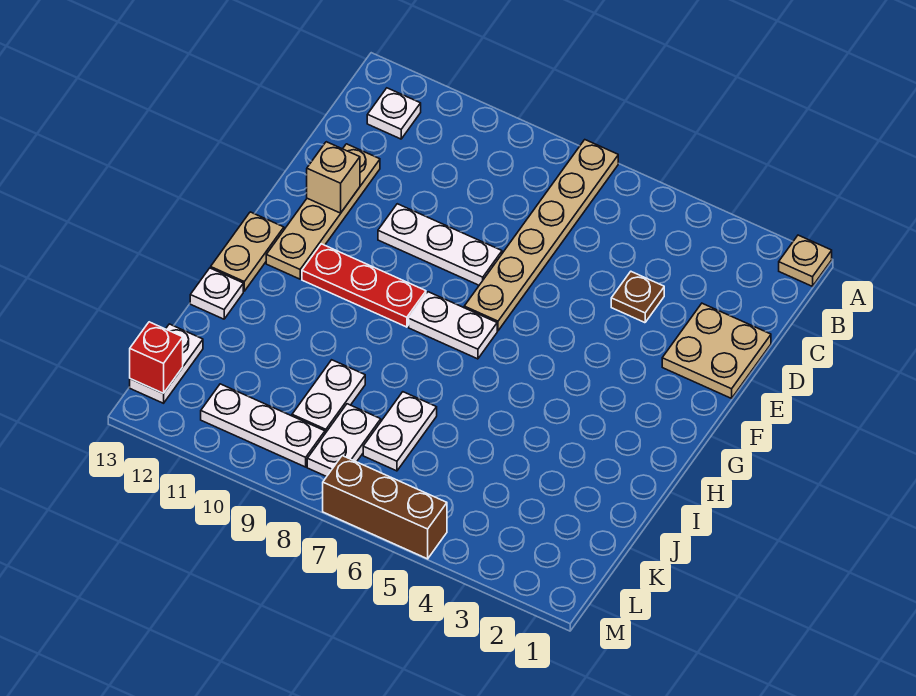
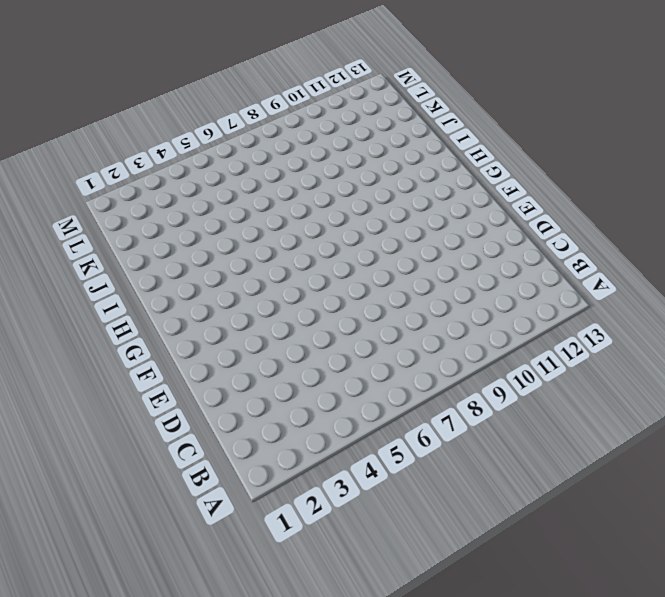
none -> tan 1x1 plate [779,235,832,286]
none -> tan 1x6 plate [464,140,618,331]
none -> white 1x1 plate [367,88,421,139]

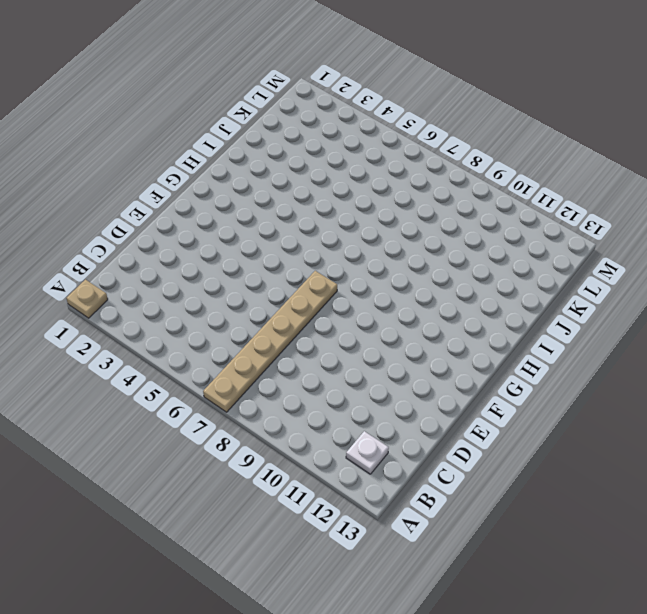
none -> tan 2x2 plate [662,303,771,398]
none -> brown 1x1 plate [611,272,664,323]
none -> tan 1x4 plate [266,144,380,279]

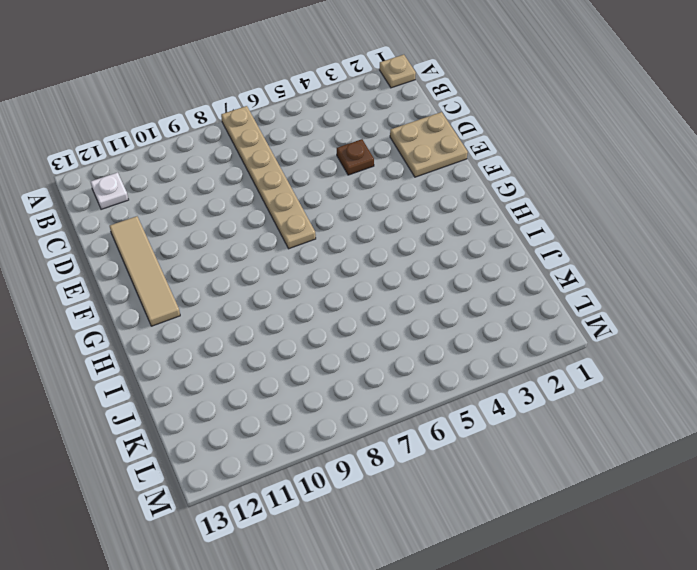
tan 1x4 tile [110,216,180,326] -> tan 1x4 plate [266,144,380,279]
none -> white 1x3 plate [378,204,502,285]
none -> white 1x2 plate [409,292,497,359]
none -> red 1x3 plate [302,244,426,327]

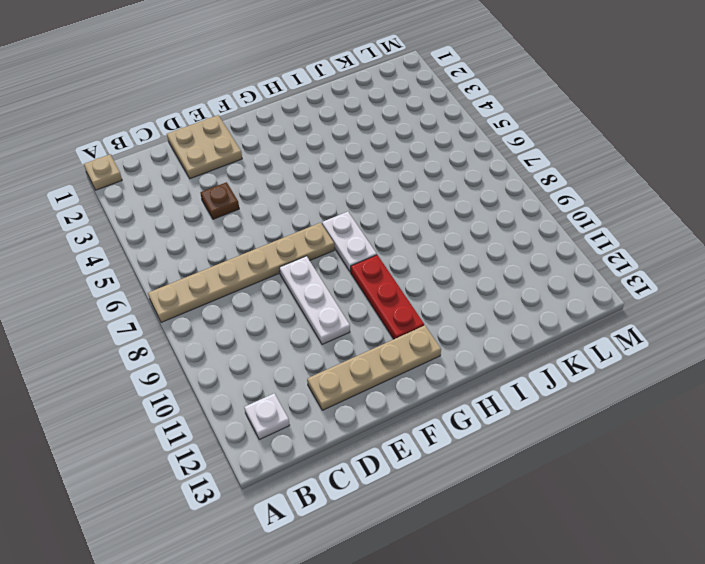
none -> tan 1x2 plate [211,212,284,291]
none -> white 1x1 plate [190,268,243,319]
none -> white 1x2 plate [363,392,437,471]

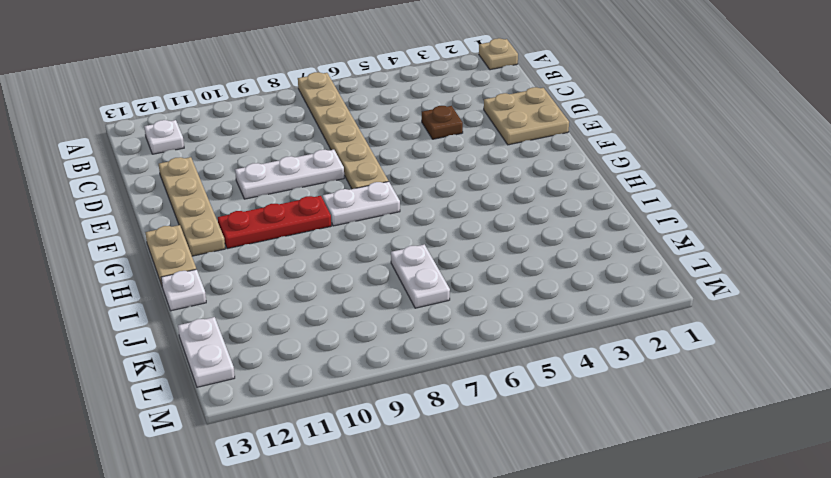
none -> white 1x2 plate [292,360,365,433]
none -> white 1x2 plate [307,404,381,477]
none -> white 1x3 plate [201,384,325,467]

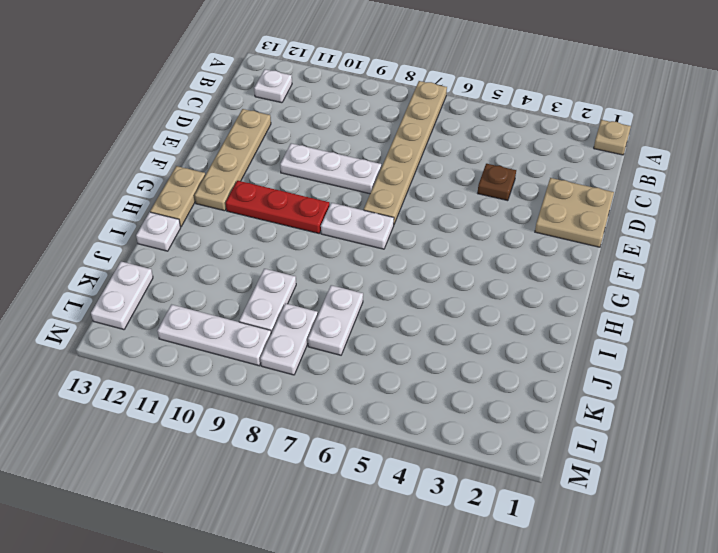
none -> brown 1x3 brick [323,456,447,559]
none -> tan 1x1 brick [307,142,360,213]
none -> red 1x1 brick [130,322,183,393]

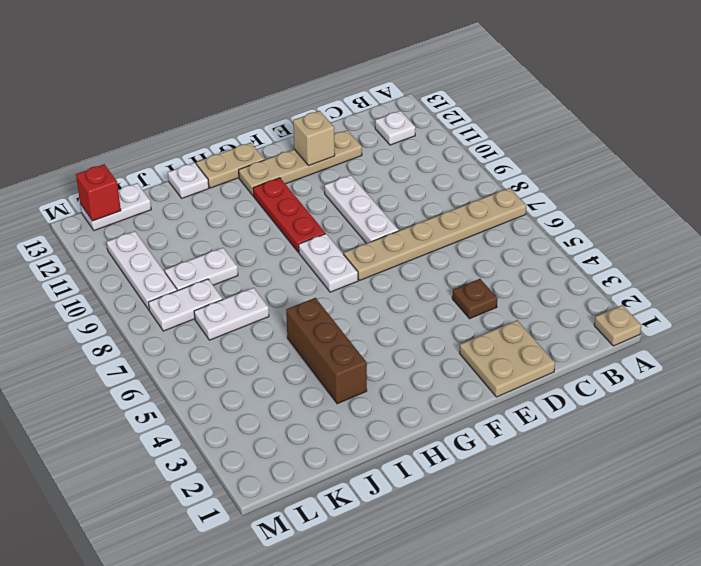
brown 1x3 brick [286,298,367,404] -> brown 1x3 brick moved to [323,456,447,559]

